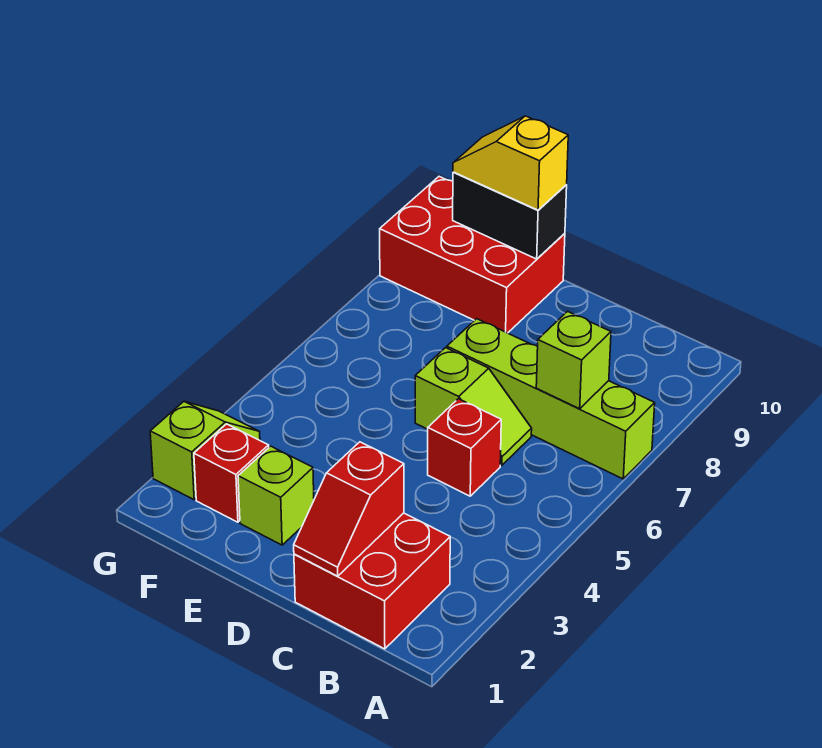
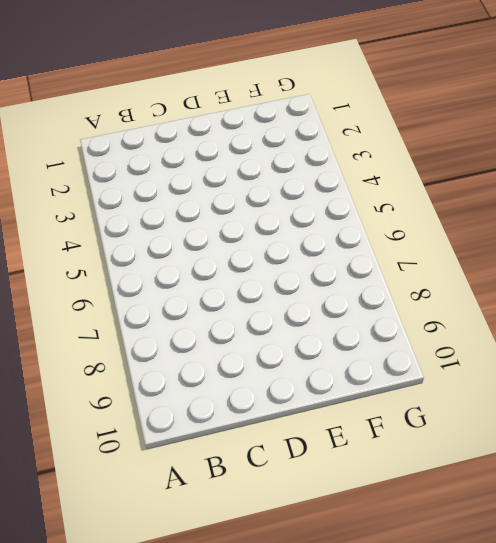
none -> lime 1x4 brick [447,319,655,479]
none -> red 2x2 brick [294,513,450,649]
none -> red 1x1 brick [428,399,501,496]

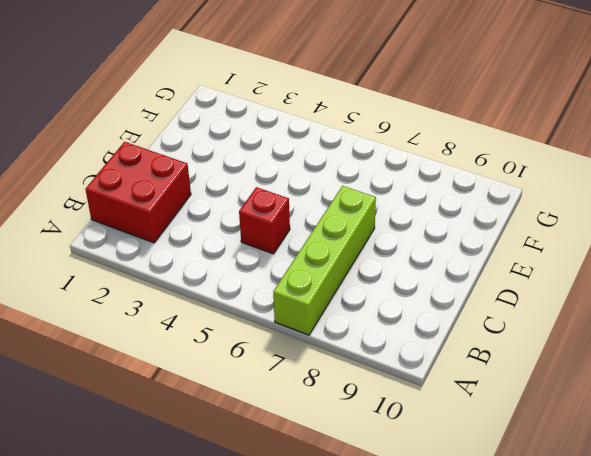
none -> lime 1x2 slope [415,348,532,466]
none -> lime 1x1 brick [238,446,314,545]
none -> red 2x3 brick [380,177,565,333]

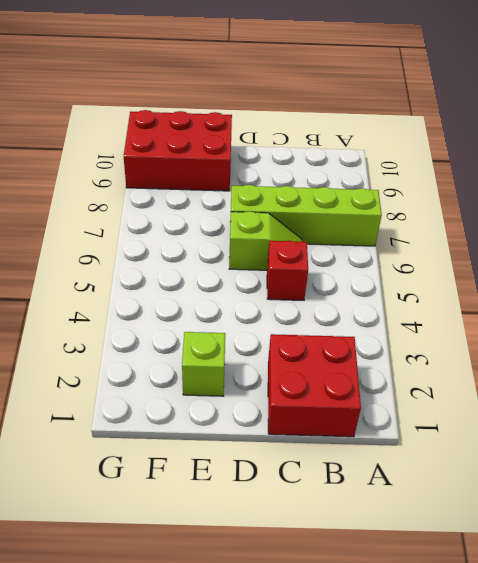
none -> red 1x1 brick [194,424,269,522]
none -> lime 1x2 slope [150,402,260,500]
none -> lime 1x1 brick [536,311,611,409]

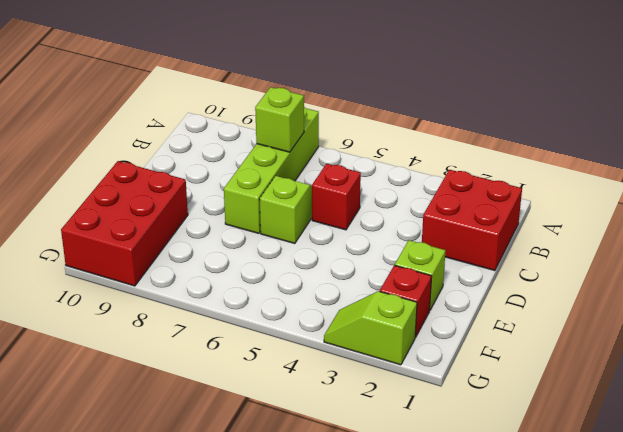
none -> red 1x2 slope [294,442,404,576]
none -> black 1x2 brick [453,172,567,259]
none -> yellow 1x2 slope [453,116,568,210]

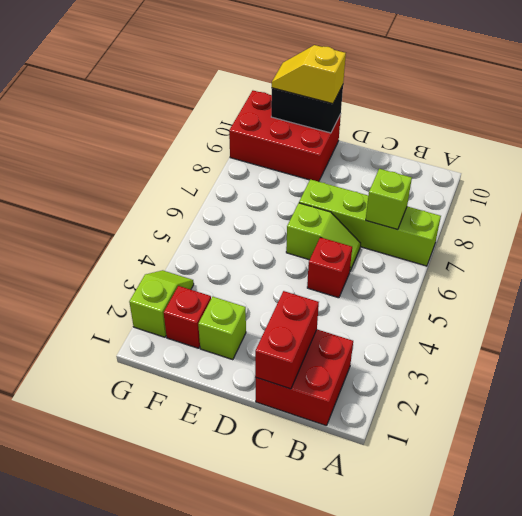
red 1x2 brick [255,291,319,389] -> red 1x2 slope [294,442,404,576]

